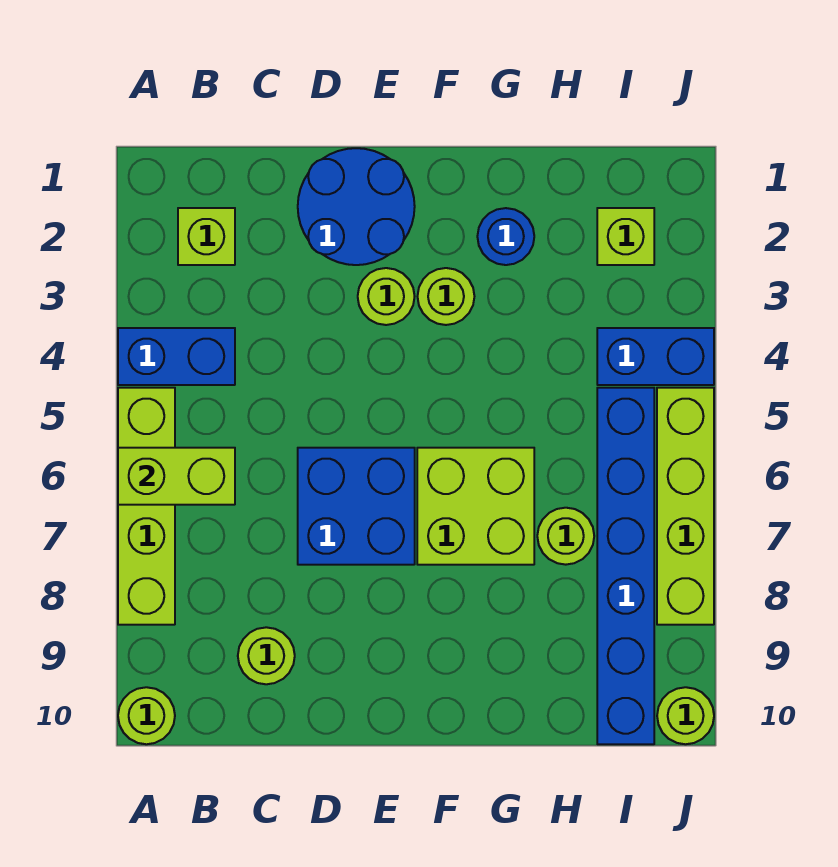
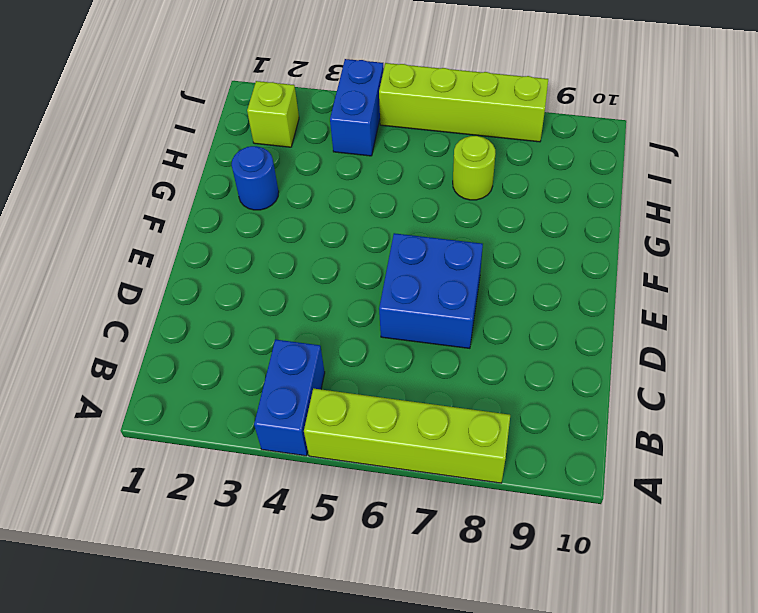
none -> lime 1x1 round brick [118,687,175,744]
none -> lime 1x1 brick [178,208,235,265]
none -> lime 1x1 round brick [238,627,295,684]

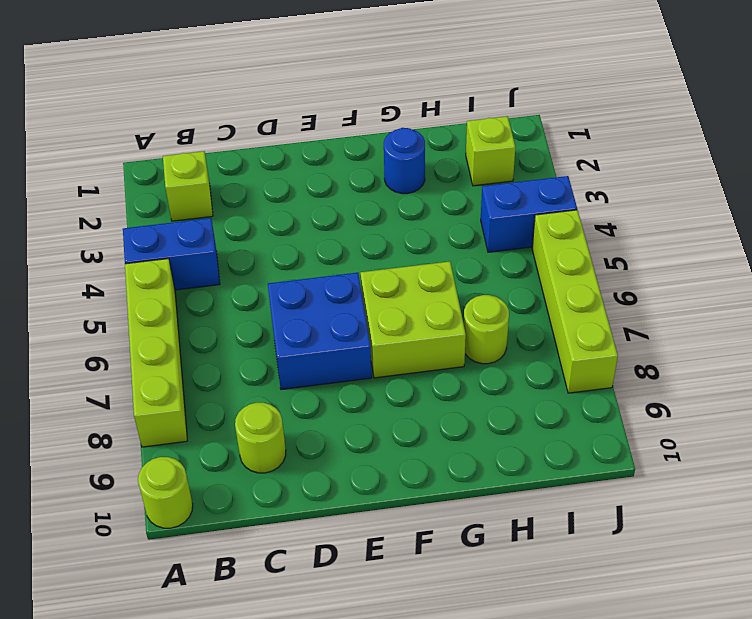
none -> blue 2x2 round brick [298,148,415,265]
none -> lime 1x1 round brick [358,268,415,325]
none -> lime 1x1 round brick [418,268,474,325]

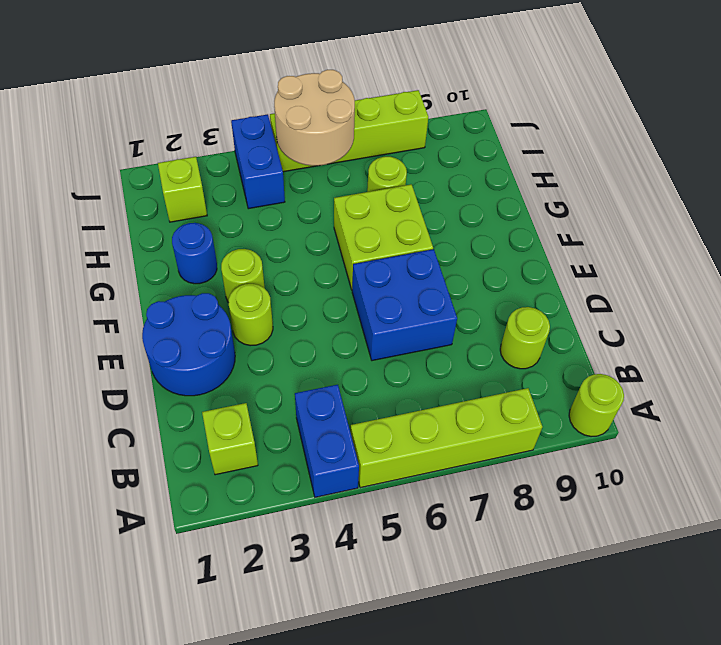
tan 2x2 round brick [274,70,355,166] -> none
none -> blue 1x6 brick [597,388,654,744]
none -> lime 1x1 round brick [657,687,714,744]
none -> lime 1x2 brick [118,448,235,505]

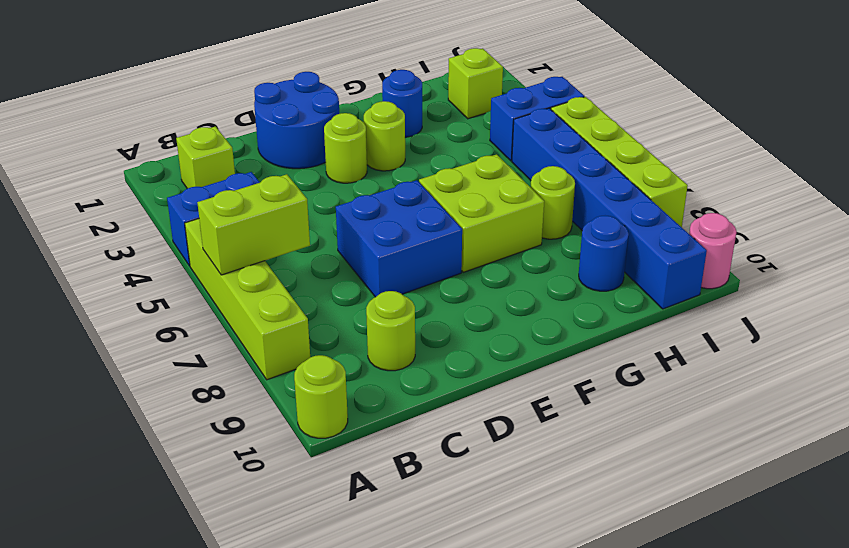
blue 1x1 round brick [579,216,629,291] -> none
pink 1x1 round brick [689,213,737,289] -> lime 1x1 round brick [657,687,714,744]

